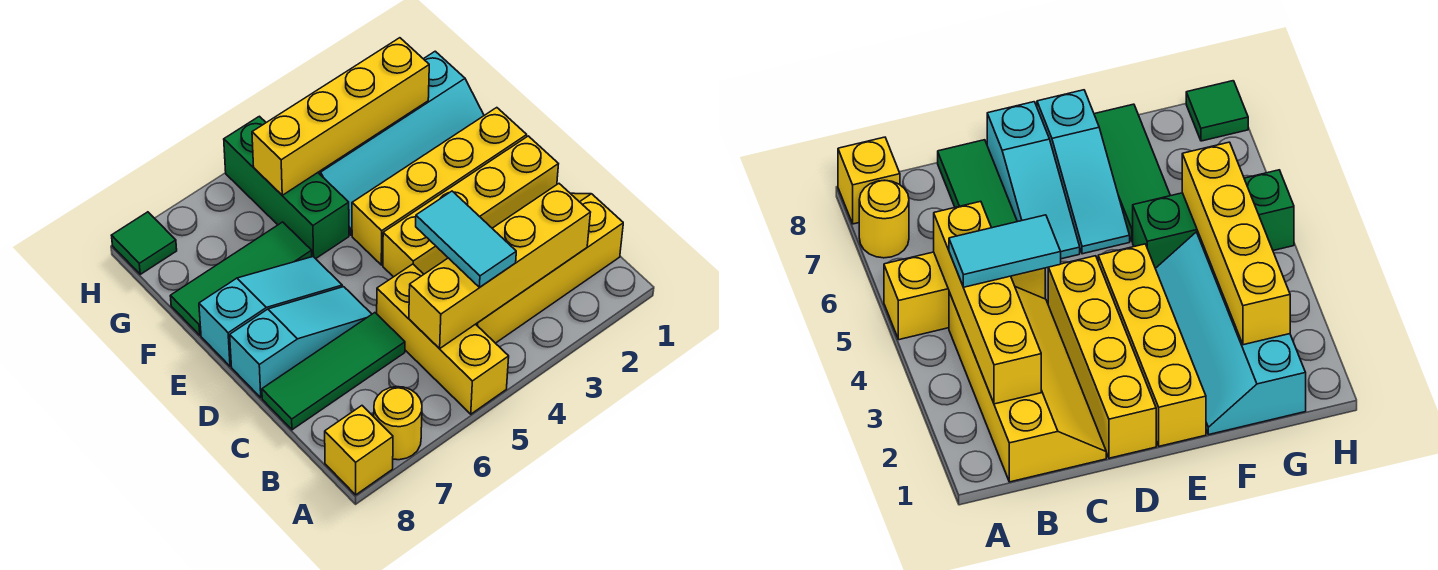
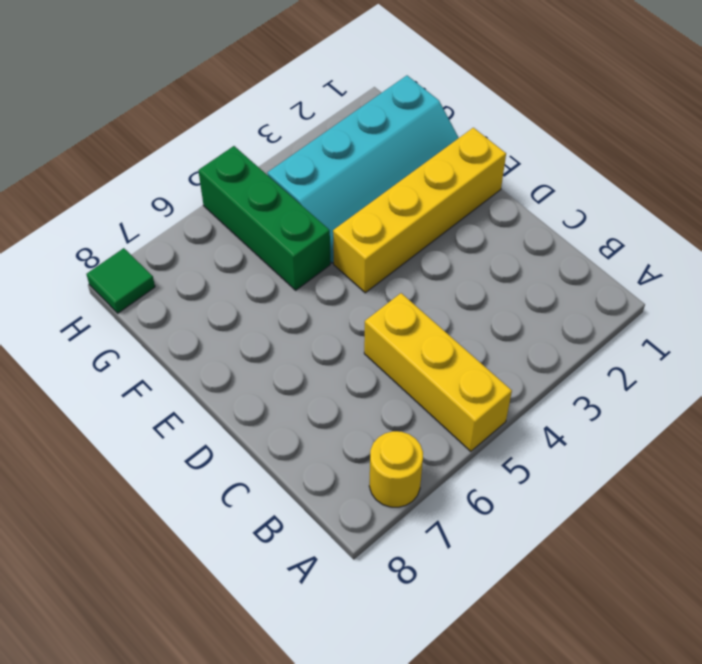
none -> yellow 1x1 brick [325,406,393,495]
none -> yellow 2x4 slope [476,193,623,343]
none -> green 1x3 tile [262,313,405,430]

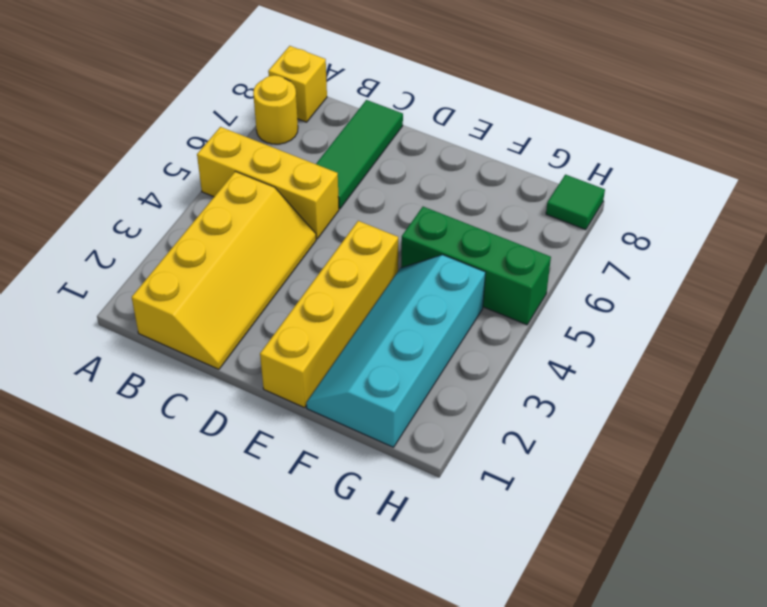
none -> yellow 1x4 brick [383,136,558,277]
none -> cyan 1x3 slope [230,287,372,398]
none -> cyan 1x3 slope [199,257,342,366]

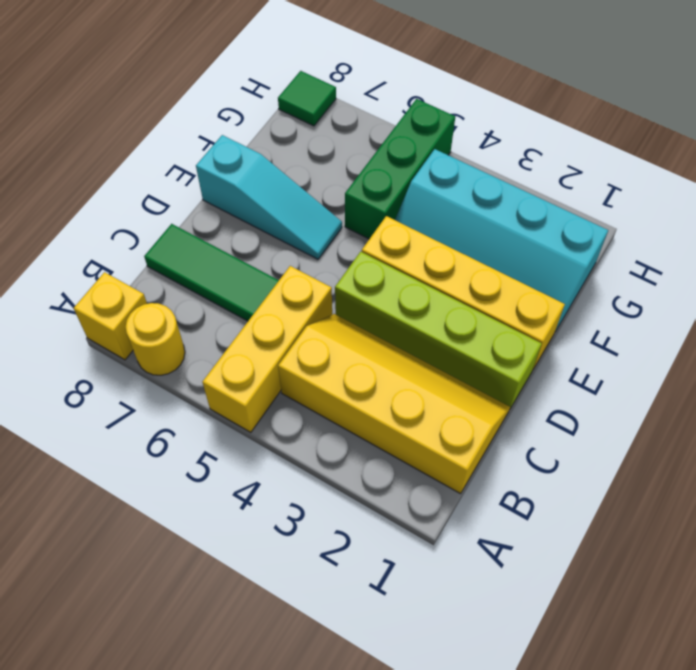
lime 1x4 brick [335,252,542,408] -> yellow 1x4 brick [383,136,558,277]
none -> cyan 1x3 slope [230,287,372,398]
none -> green 1x3 tile [170,222,312,335]
none -> yellow 1x4 brick [409,184,591,349]

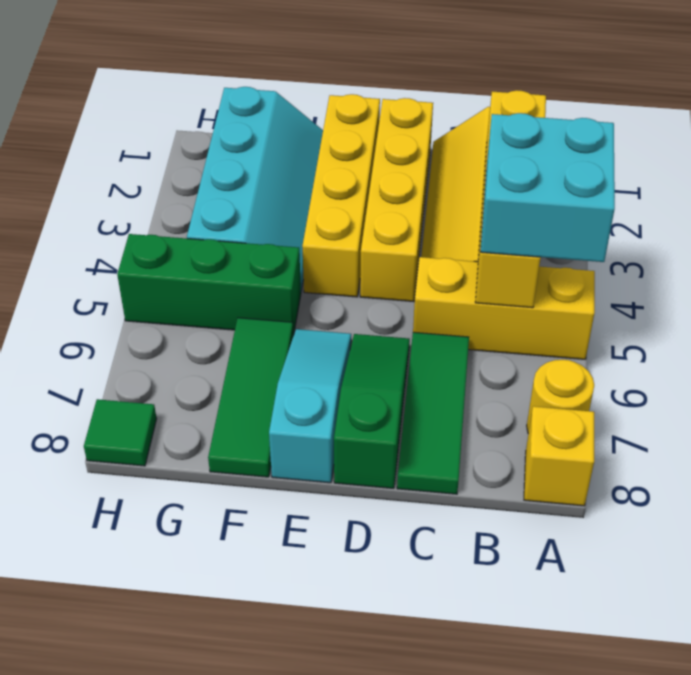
cyan 2x2 brick [480,113,615,262] -> cyan 1x2 tile [416,191,516,287]
green 1x3 slope [334,334,410,488] -> cyan 1x3 slope [230,287,372,398]
none -> yellow 1x4 brick [252,38,429,195]

